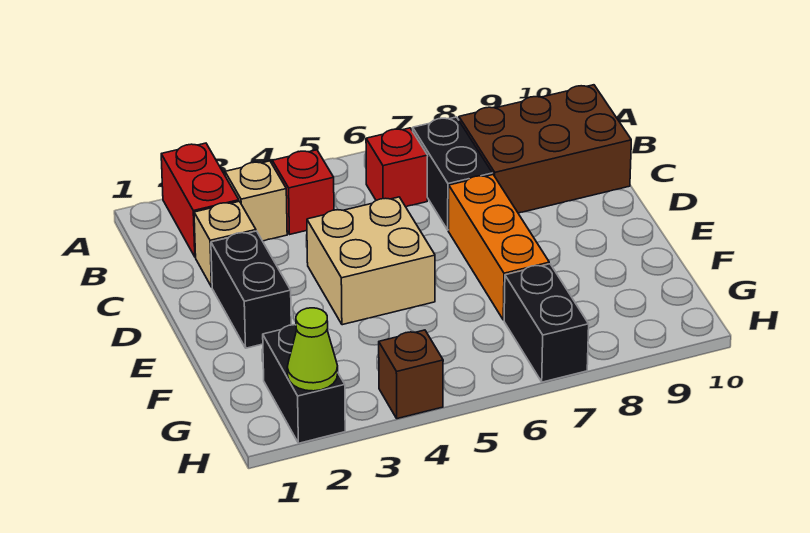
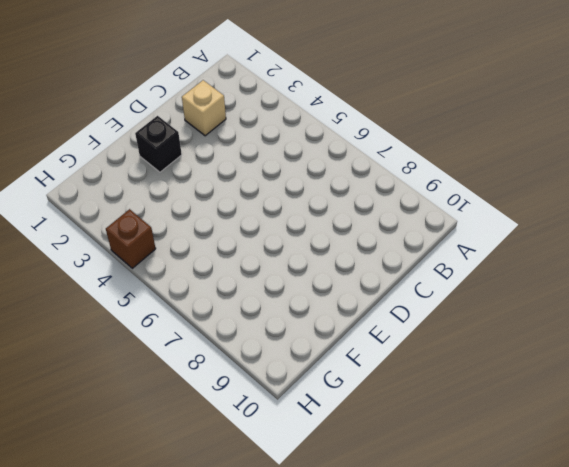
black 1x1 brick [135,116,182,172] -> black 1x2 brick [211,231,291,348]
none -> red 1x2 brick [161,143,239,257]
none -> tan 1x1 brick [225,161,287,241]
none -> red 1x1 brick [272,150,334,234]

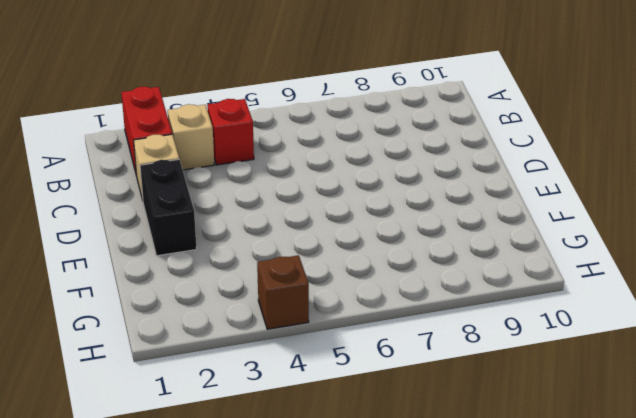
none -> red 1x1 brick [366,128,428,207]
none -> black 1x2 brick [413,117,492,230]
none -> brown 2x3 brick [459,85,631,213]

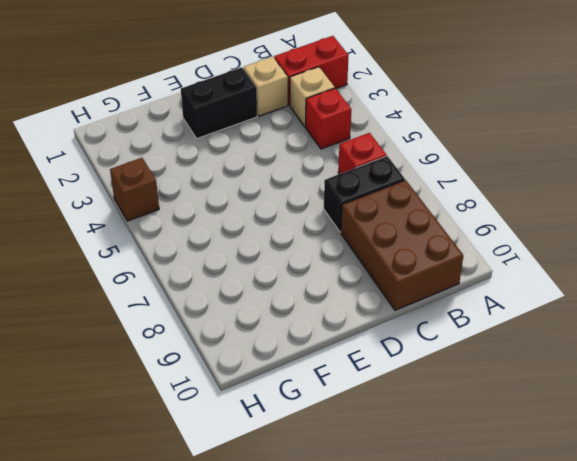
none -> tan 2x2 brick [307,197,435,325]
none -> orange 1x3 brick [449,175,549,320]
none -> black 1x2 brick [263,325,345,443]

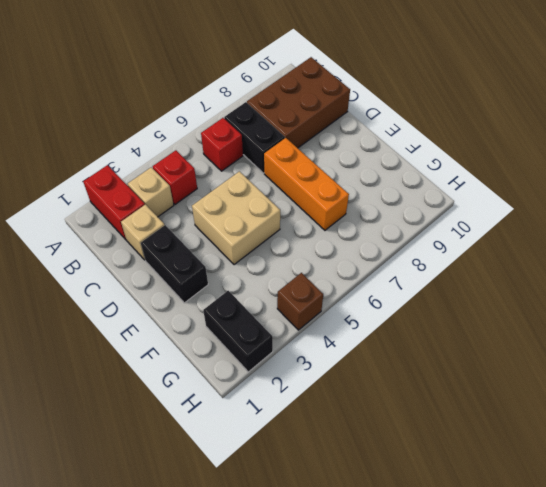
none -> black 1x2 brick [504,264,589,382]
none -> lime 1x1 cone [287,308,338,391]

